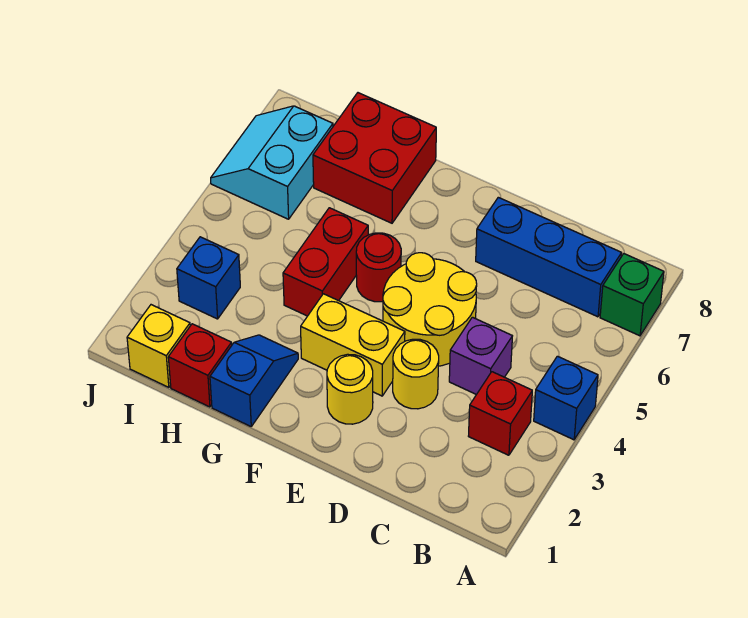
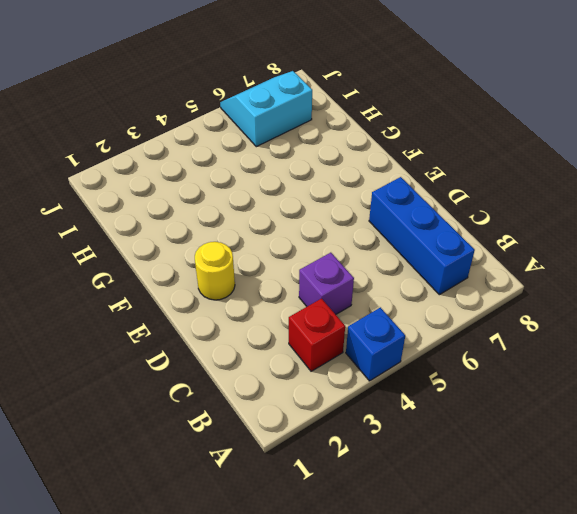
none -> green 1x1 brick [600,254,664,336]
none -> yellow 1x1 round brick [393,339,439,409]
none -> yellow 2x2 round brick [383,253,477,366]

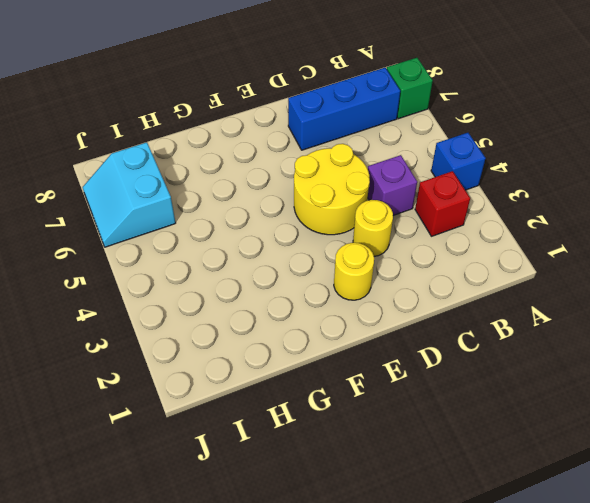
none -> yellow 1x2 brick [301,294,405,396]
none -> red 1x1 round brick [356,233,401,302]
none -> blue 1x2 slope [210,335,298,426]

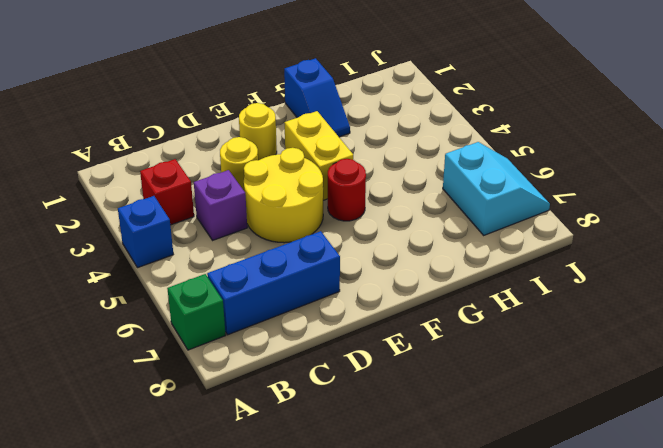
yellow 1x2 brick [284,111,353,200] -> yellow 1x2 brick turned to [301,294,405,396]
none -> red 1x2 brick [283,208,368,316]
none -> red 2x2 brick [313,93,436,223]
none -> red 1x1 brick [168,324,232,407]

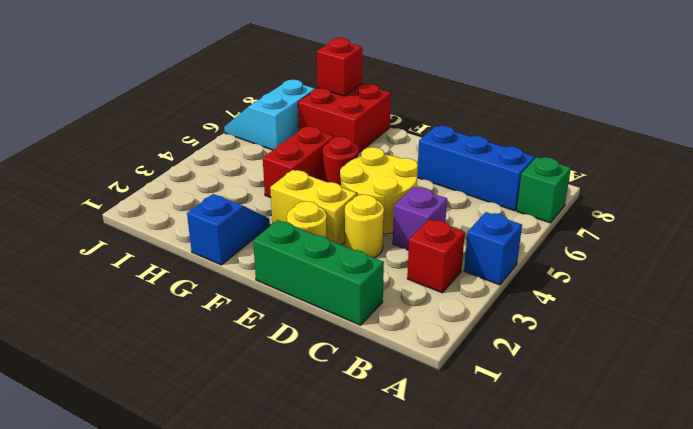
green 1x3 brick [253,220,384,325] -> none
red 1x1 brick [317,38,362,96] -> red 1x1 brick moved to [168,324,232,407]
none -> yellow 1x1 brick [127,305,190,387]
none -> blue 1x1 brick [177,237,240,319]

